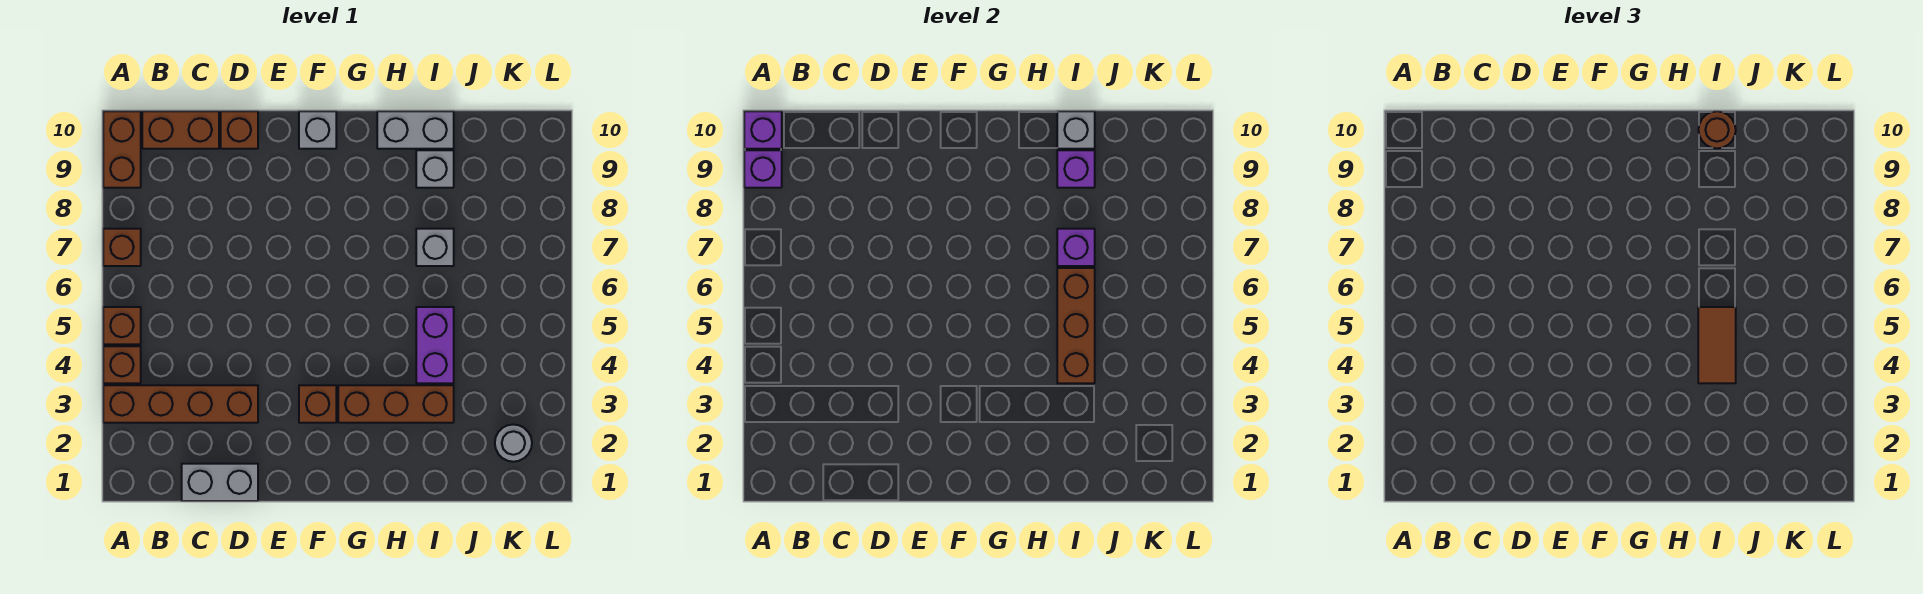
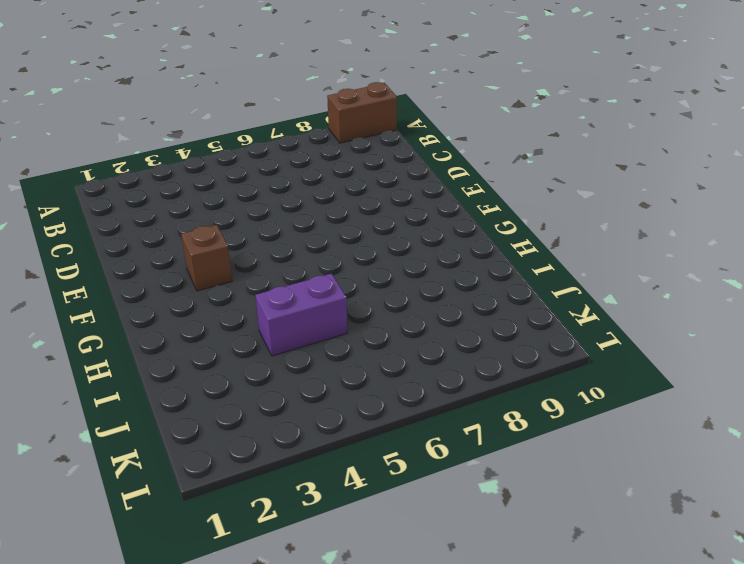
none -> brown 1x4 brick [103,385,258,423]
none -> brown 1x1 brick [103,346,141,383]
none -> brown 1x1 brick [103,307,141,344]

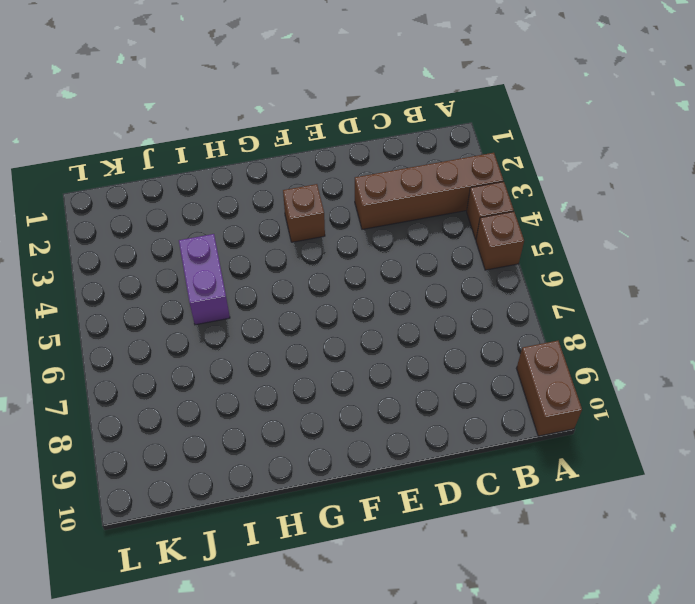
none -> brown 1x1 brick [103,229,141,266]
none -> brown 1x2 brick [142,111,219,149]
none -> grey 1x2 brick [182,464,258,501]

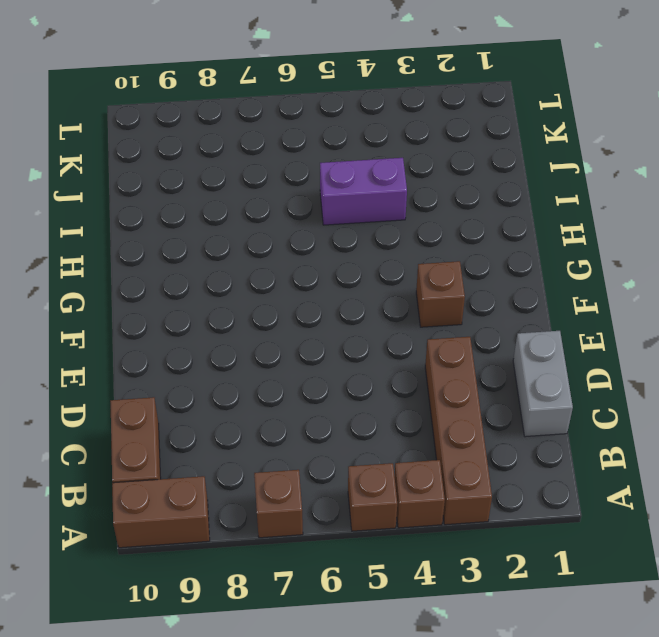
none -> brown 1x1 brick [221,111,258,149]
none -> grey 1x1 brick [299,111,336,149]
none -> brown 1x3 brick [338,385,454,423]

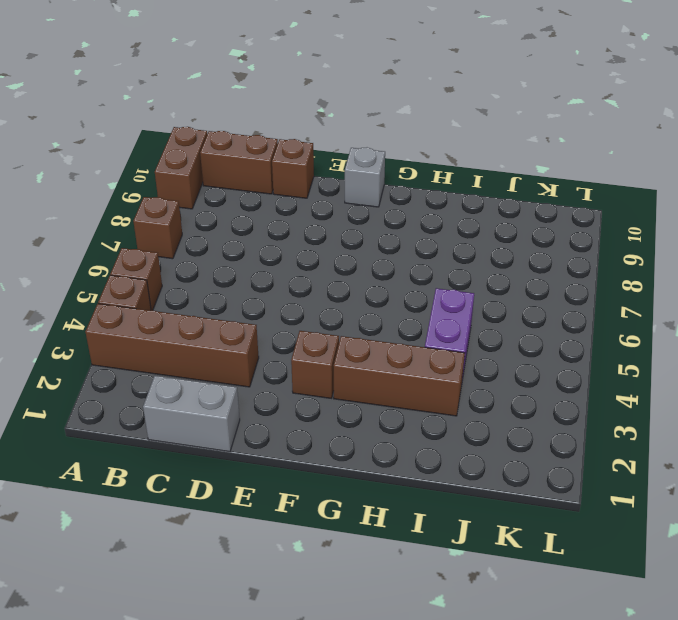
none -> grey 1x2 brick [377,111,454,149]
none -> grey 1x1 brick [416,229,454,266]
none -> grey 1x1 brick [416,150,454,188]

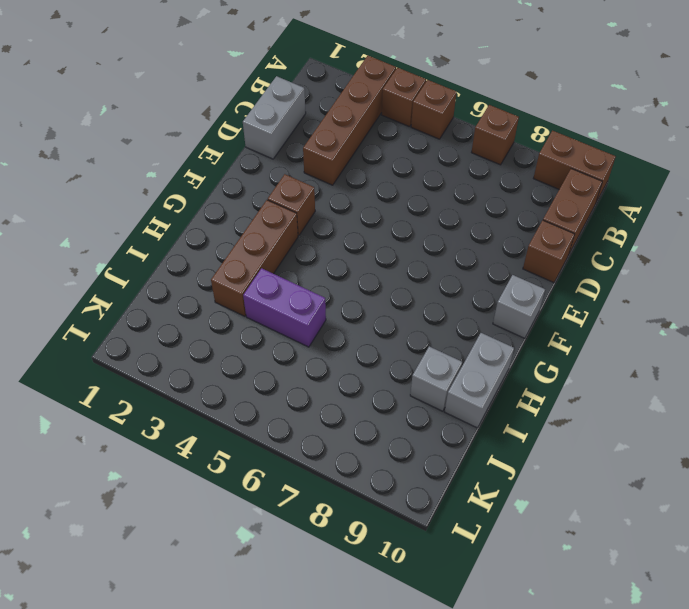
none -> grey 1x1 brick [416,229,454,266]
none -> grey 1x1 round brick [495,424,532,462]
none -> purple 1x1 brick [744,150,782,188]

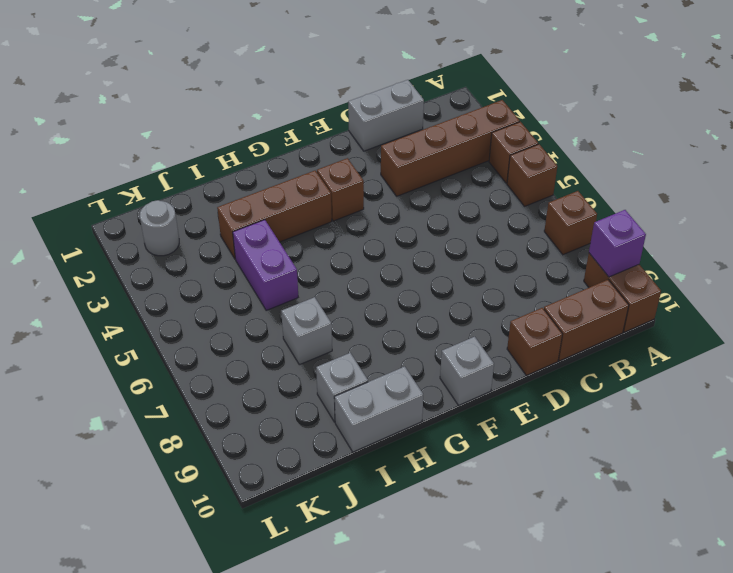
none -> purple 1x1 brick [744,111,782,149]
none -> brown 1x3 brick [1057,268,1095,383]
none -> purple 1x1 brick [1057,229,1095,266]

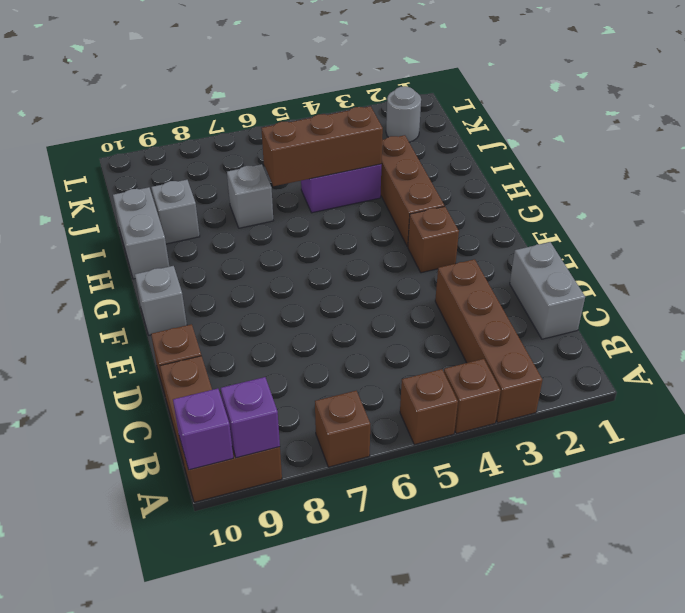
none -> purple 1x1 brick [1057,229,1095,266]
none -> purple 1x1 brick [1057,150,1095,188]
none -> grey 1x1 brick [1057,111,1095,149]

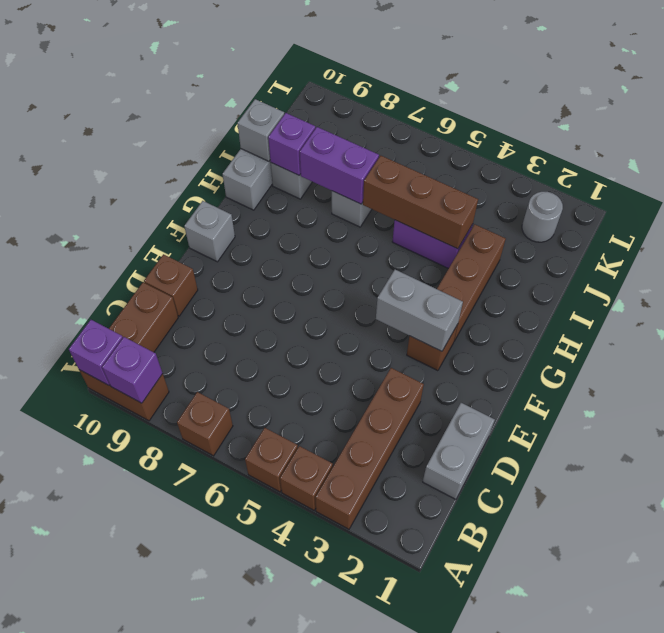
grey 1x2 brick [376,270,463,351] -> none
purple 1x2 brick [300,127,379,204] -> purple 1x1 brick [1057,229,1095,266]
none -> brown 1x2 tile [1698,307,1736,383]
none -> brown 1x1 round brick [1699,111,1736,148]

